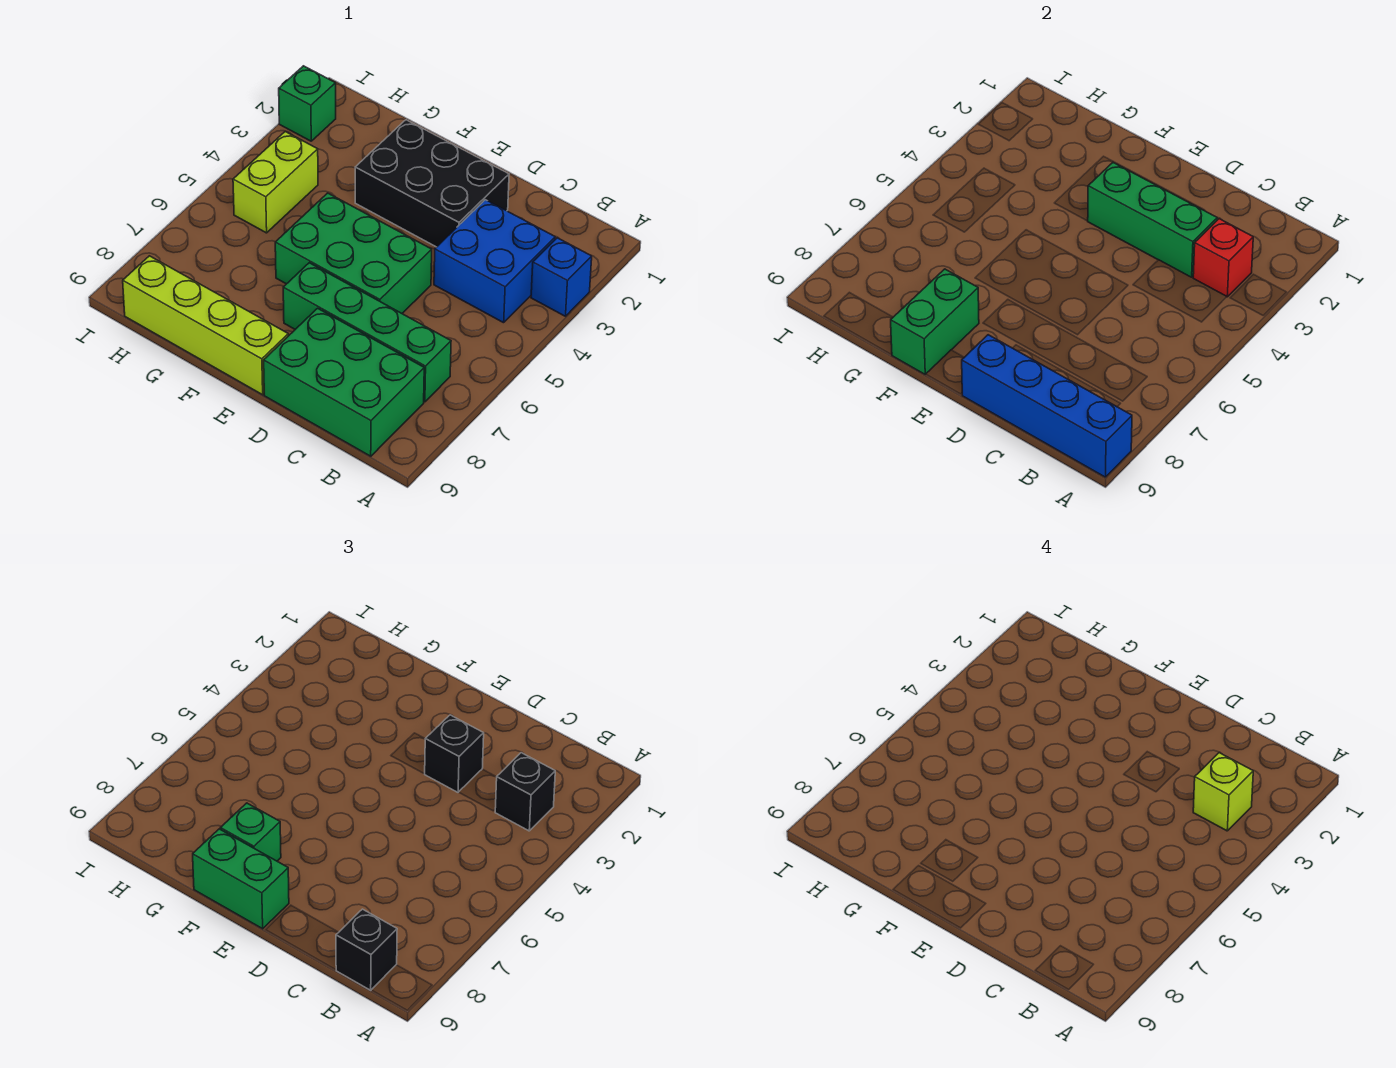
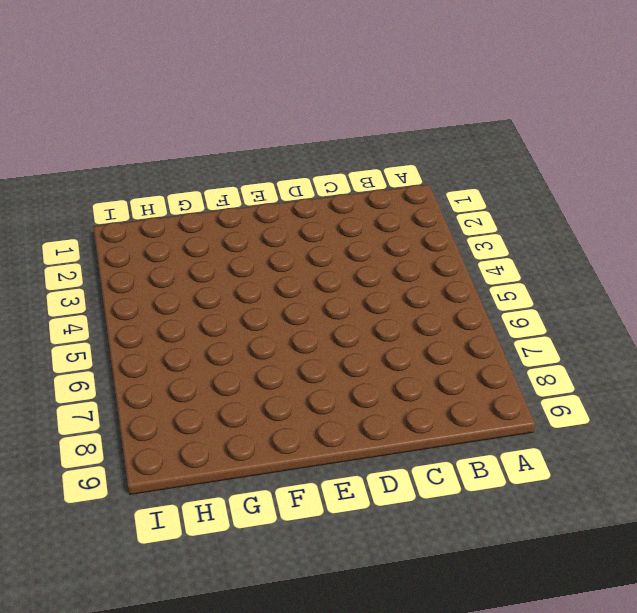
none -> blue 1x1 brick [531,238,592,316]
none -> blue 2x2 brick [434,200,555,323]
none -> green 1x4 brick [283,263,451,402]

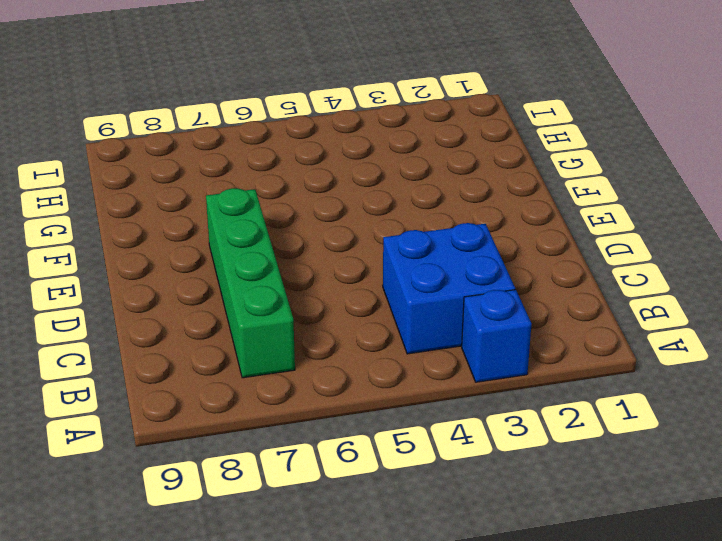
none -> green 2x3 brick [264,308,424,456]
none -> black 2x3 brick [355,120,509,247]
none -> green 2x3 brick [275,193,432,313]

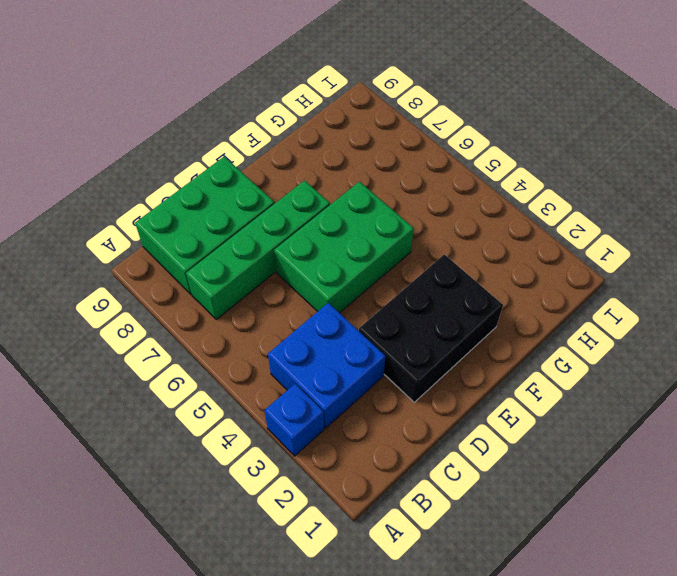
none -> lime 1x4 brick [123,256,288,395]
none -> lime 1x2 brick [233,132,318,233]
none -> green 1x1 brick [279,66,336,141]

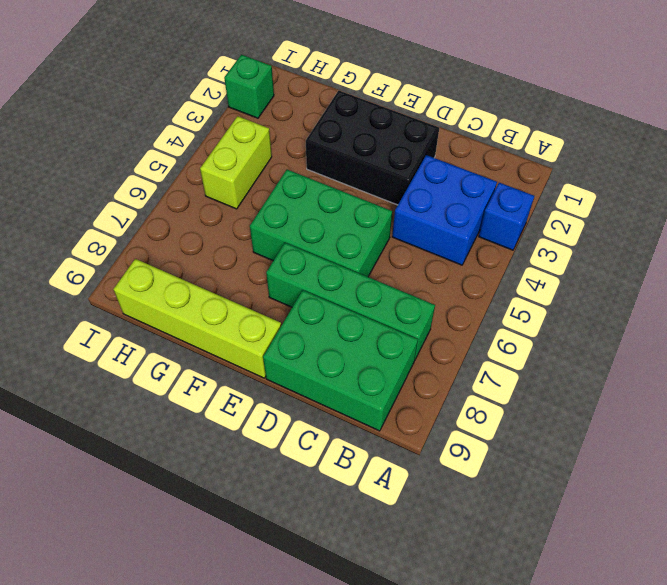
none -> blue 1x4 brick [962,335,1132,477]
none -> red 1x1 brick [1193,219,1253,297]
none -> green 1x3 brick [1088,163,1217,277]

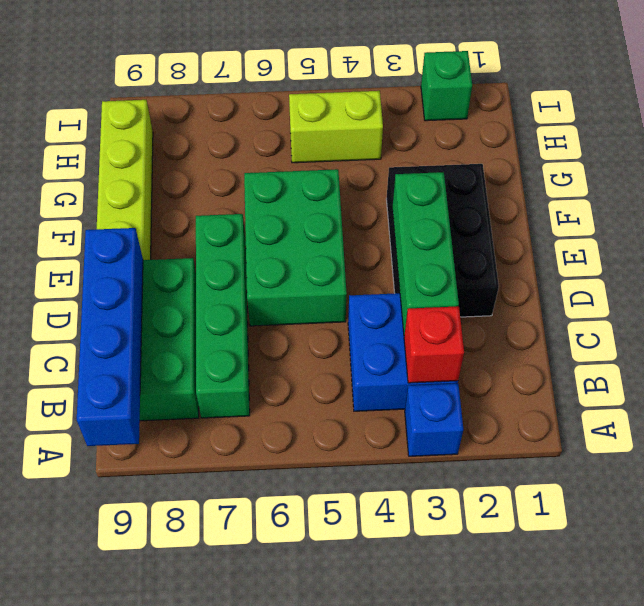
none -> green 1x2 brick [891,269,979,374]
none -> black 1x1 brick [495,753,555,831]
none -> black 1x1 brick [336,909,397,990]

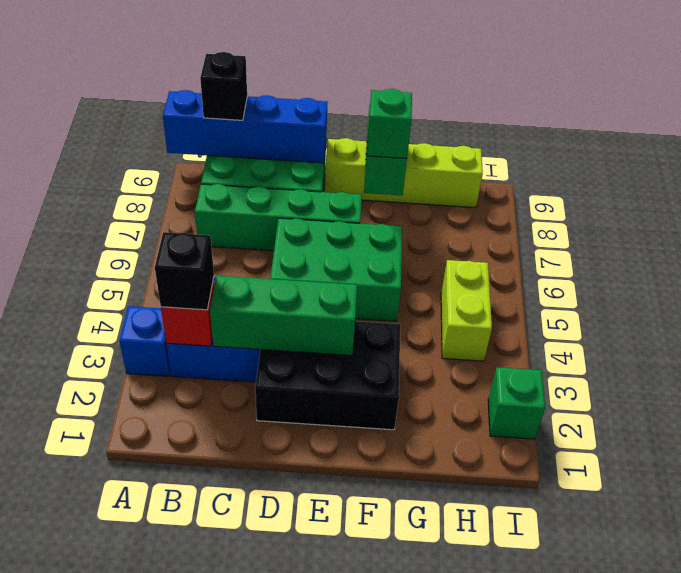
none -> black 1x1 brick [425,715,484,792]
none -> green 1x2 brick [193,829,289,929]
none -> lime 1x1 brick [1193,753,1253,831]

